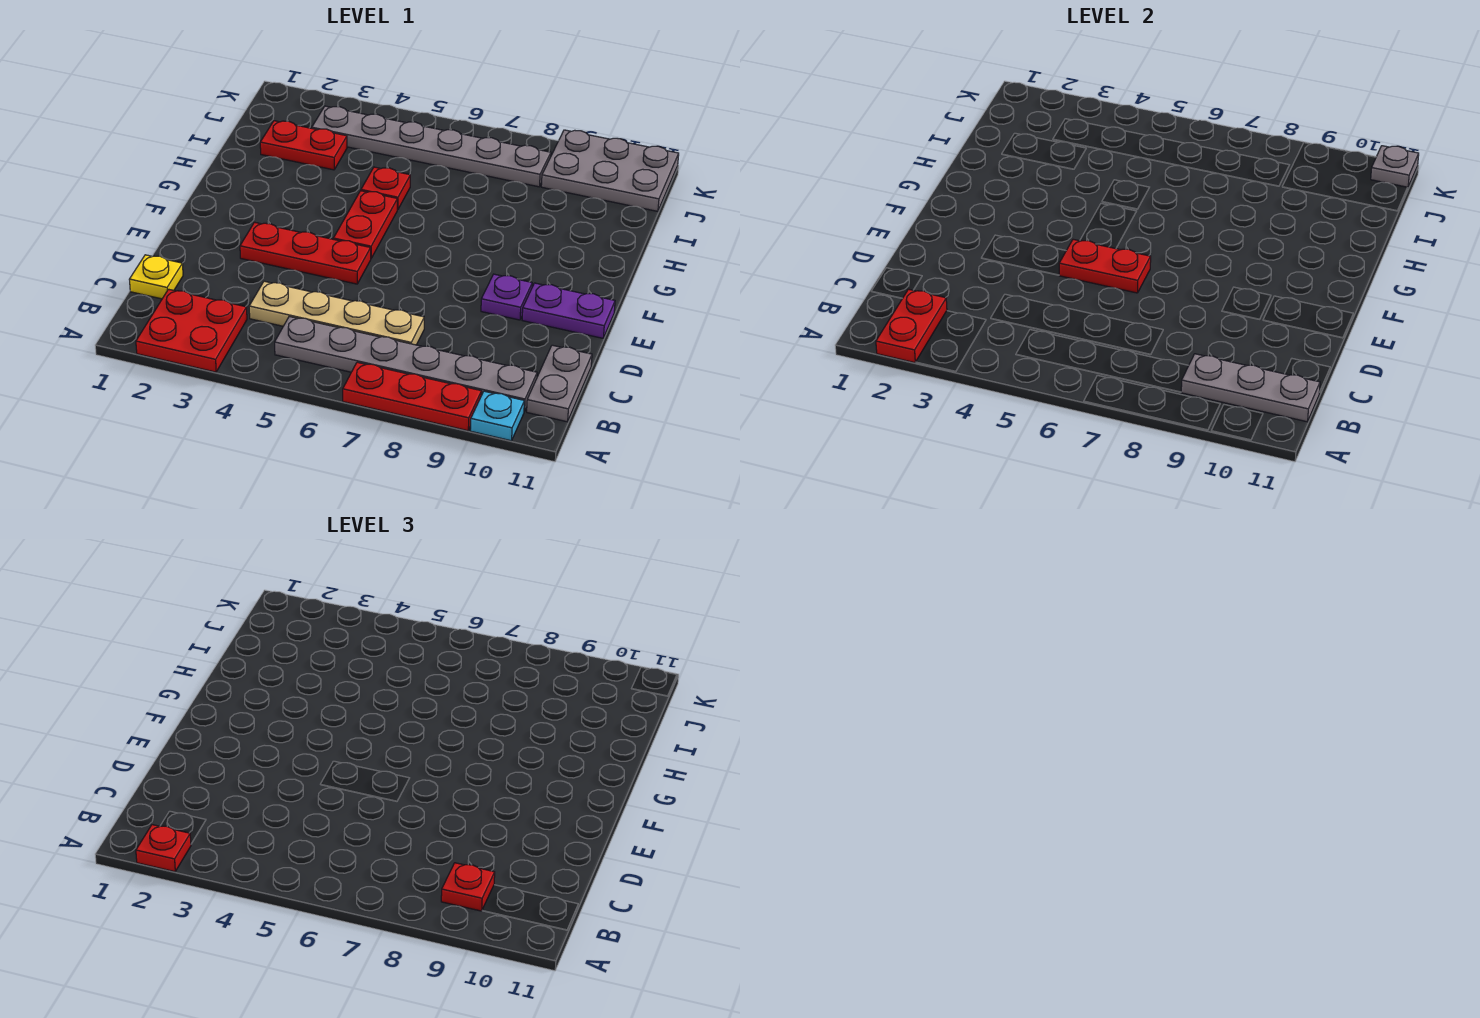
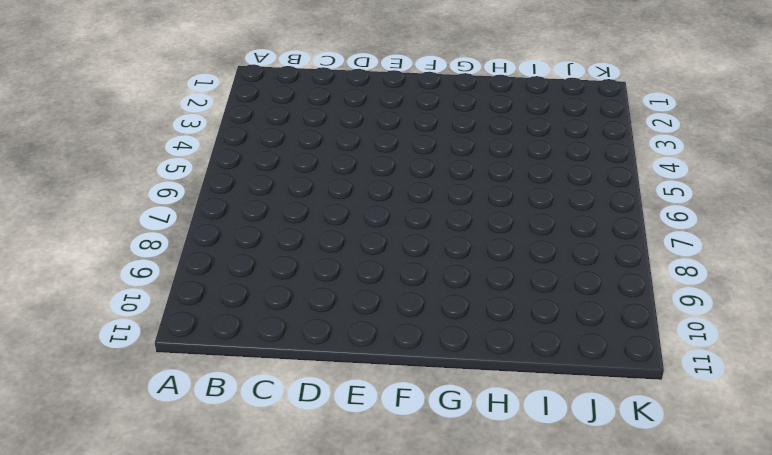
none -> red 2x2 plate [136,289,247,372]
none -> red 1x3 plate [343,362,482,431]
none -> cyan 1x1 plate [470,391,524,441]

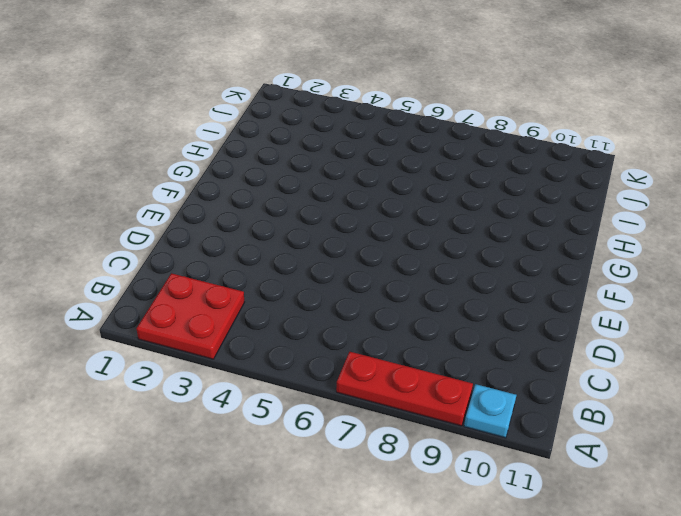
none -> grey 1x6 plate [275,317,537,412]
none -> grey 1x2 plate [527,345,592,422]
none -> yellow 1x1 plate [129,255,183,299]

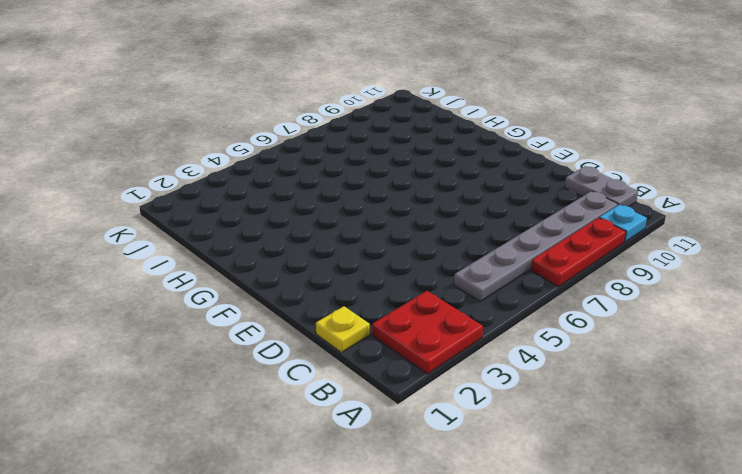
none -> tan 1x4 plate [249,281,424,345]
none -> red 1x3 plate [240,222,371,284]
none -> purple 1x1 plate [481,274,532,320]

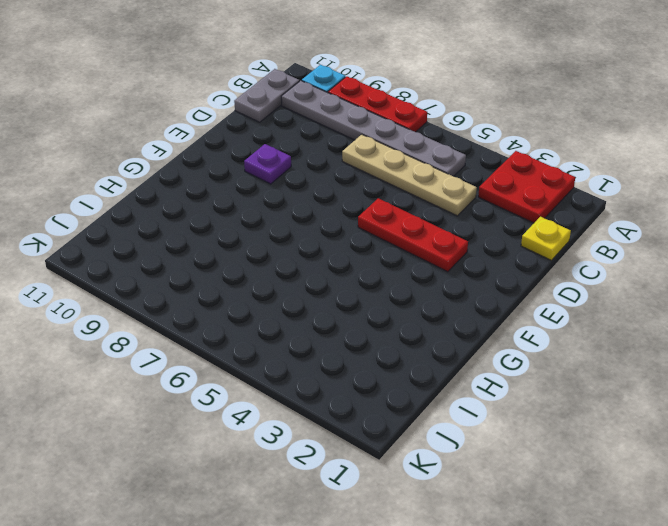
none -> purple 1x2 plate [522,283,615,338]
none -> red 1x2 plate [333,191,397,258]
none -> red 1x1 plate [361,167,410,210]

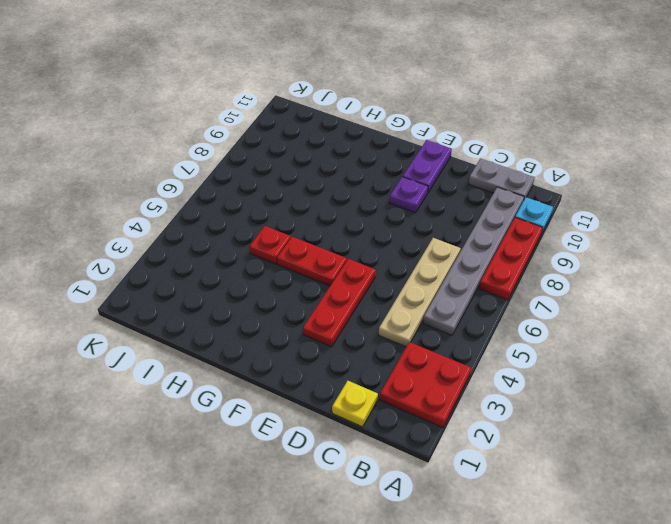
none -> red 1x2 plate [260,121,347,170]
none -> grey 1x6 plate [312,106,551,187]
none -> grey 2x3 plate [541,130,679,211]

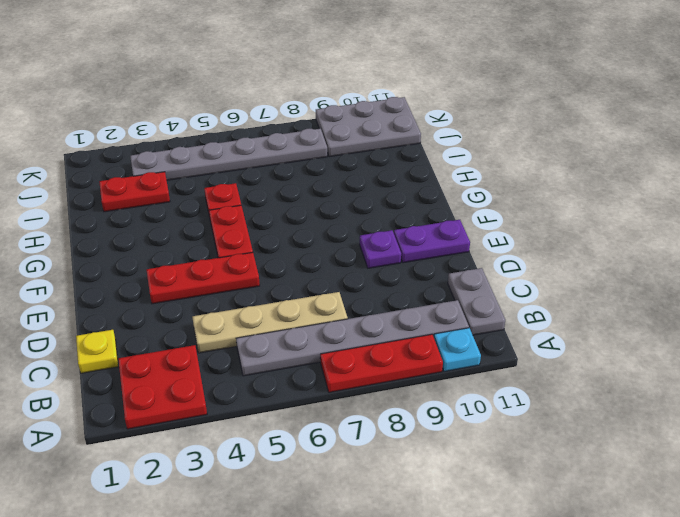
none -> red 1x2 plate [876,289,947,363]
none -> grey 1x3 plate [1181,354,1320,422]
none -> red 1x2 plate [1059,239,1151,293]

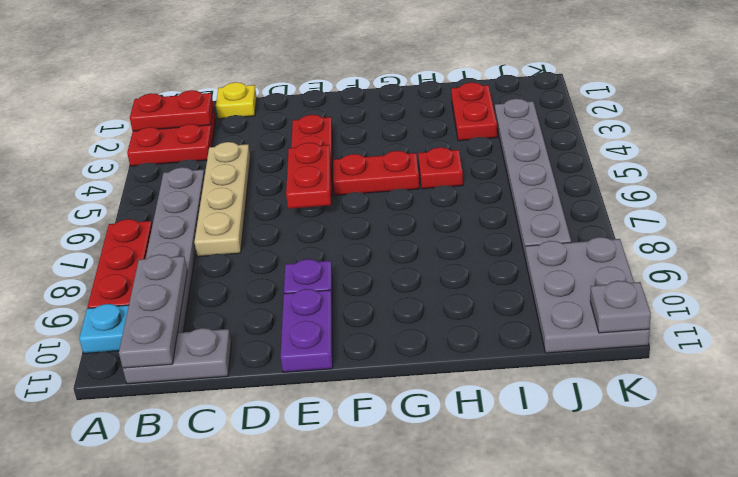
none -> red 1x1 plate [136,825,191,872]
none -> red 1x1 plate [441,863,495,911]

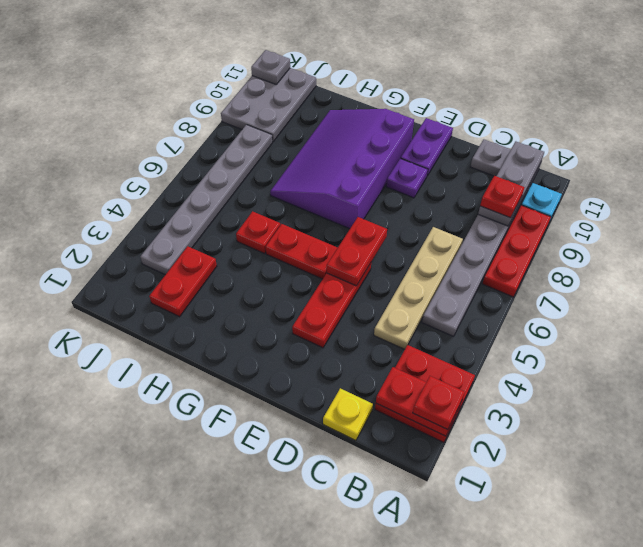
purple 3x4 slope [270,109,414,229] -> none

